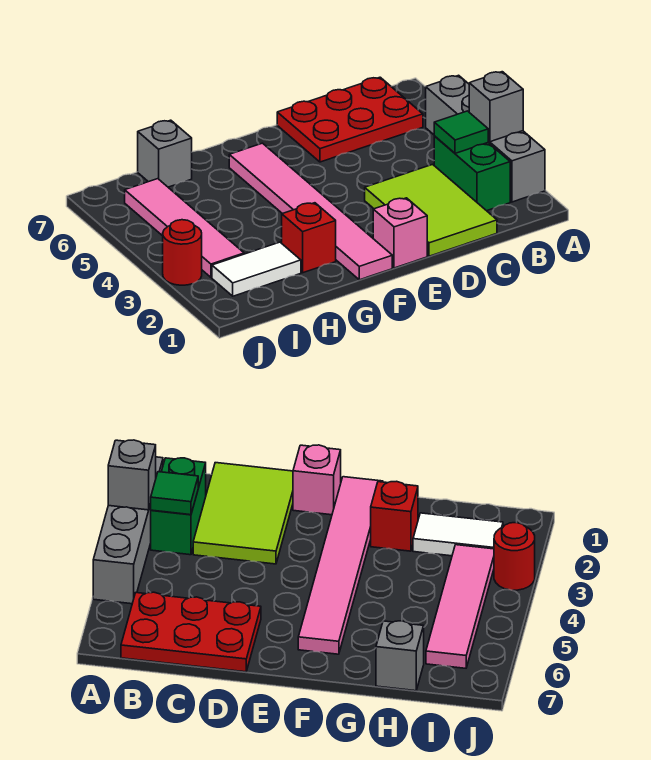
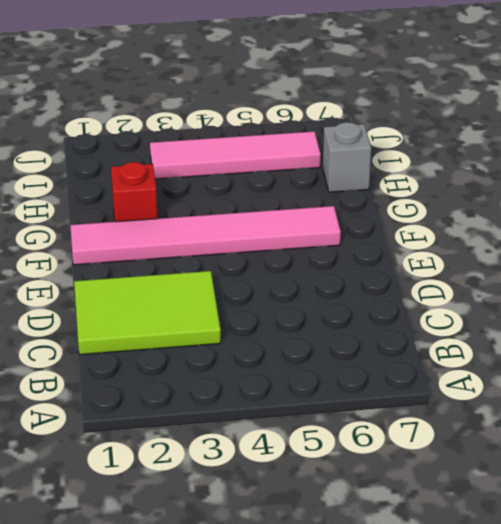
none -> grey 1x4 brick [426,75,545,202]
none -> green 1x2 brick [434,136,510,211]
none -> red 2x3 plate [277,77,423,162]

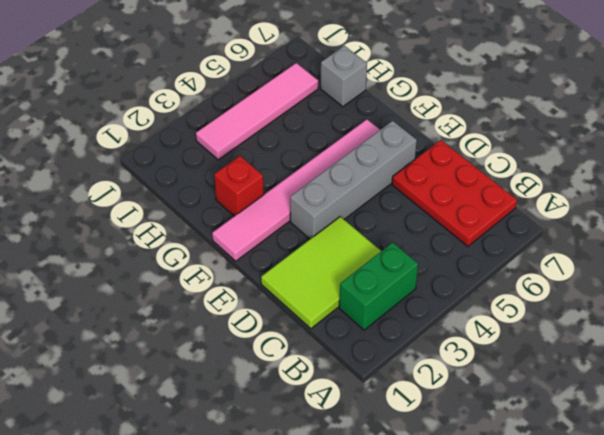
grey 1x4 brick [290,121,417,239] -> grey 1x4 brick moved to [426,75,545,202]
none -> pink 1x1 brick [373,198,427,268]
none -> white 1x2 tile [212,242,301,296]
none -> red 1x1 round brick [163,220,202,285]

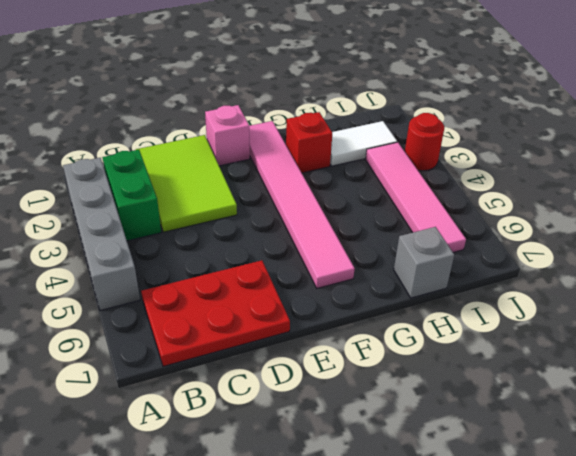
none -> grey 1x1 brick [469,72,523,142]
none -> green 1x1 tile [434,111,488,153]

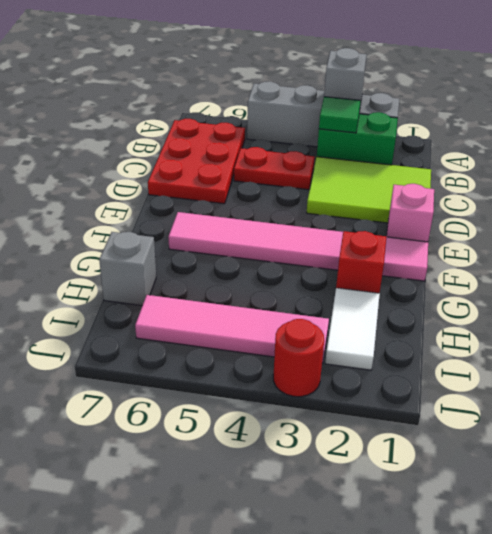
red 1x2 plate [234,147,315,190] -> none

